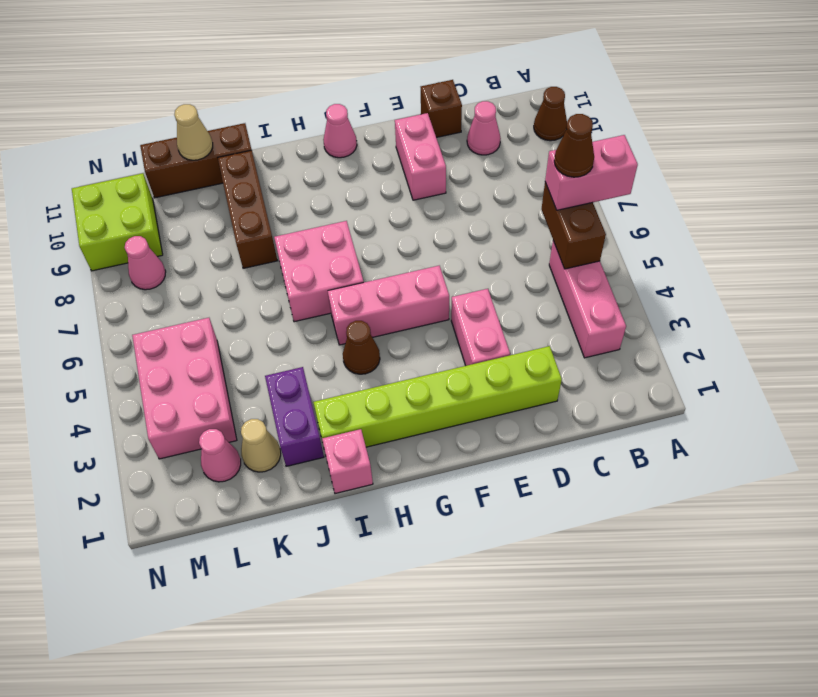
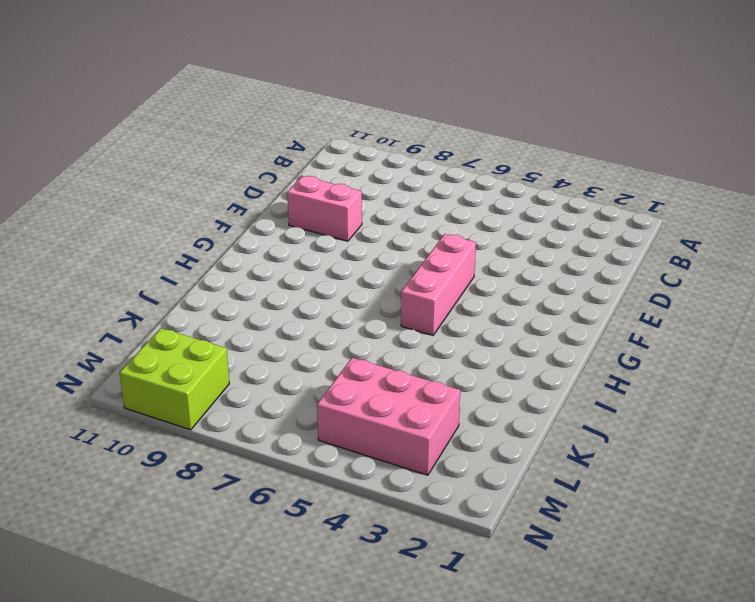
none -> brown 1x1 cone [534,87,567,141]
none -> pink 1x3 brick [549,241,626,358]
none -> pink 1x1 cone [467,101,501,155]

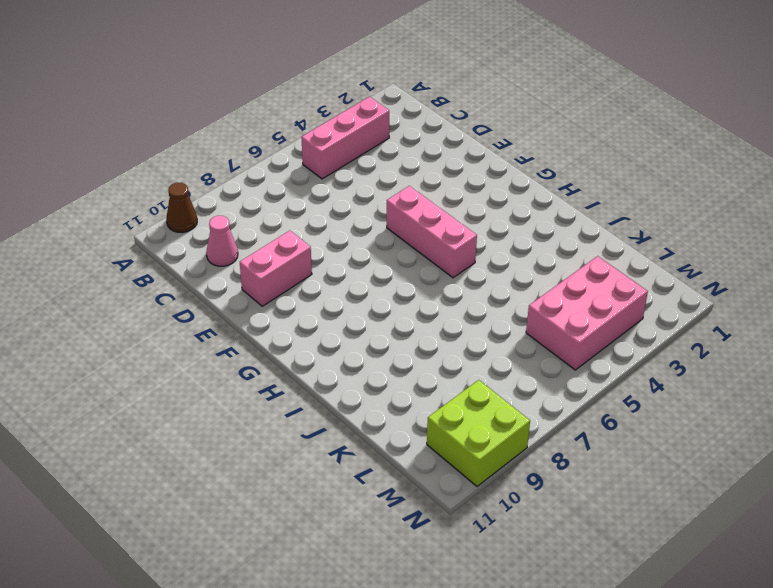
none -> lime 1x6 brick [313,346,562,447]
none -> brown 1x1 brick [421,80,462,138]
none -> pink 1x2 brick [451,289,510,366]

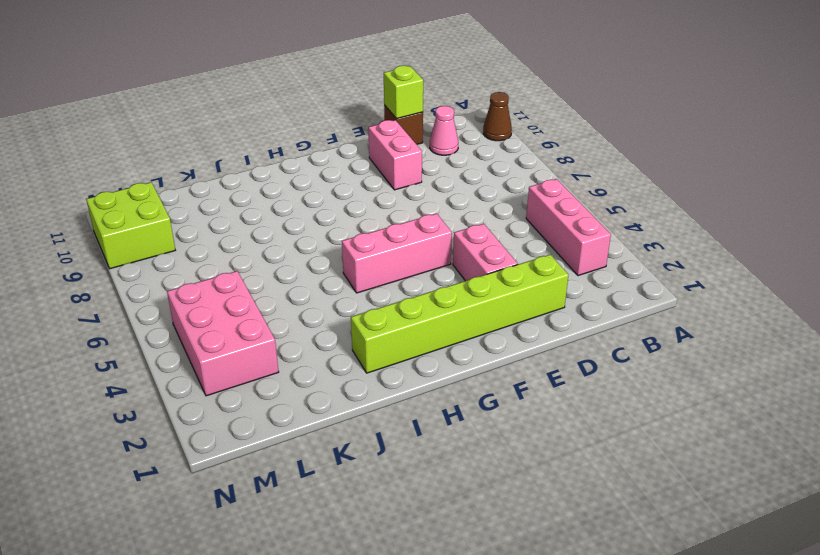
lime 1x1 brick [384,66,423,119] -> none
none -> pink 1x1 cone [323,104,357,158]
none -> brown 1x1 cone [343,321,380,374]
none -> pink 2x2 brick [274,221,364,322]

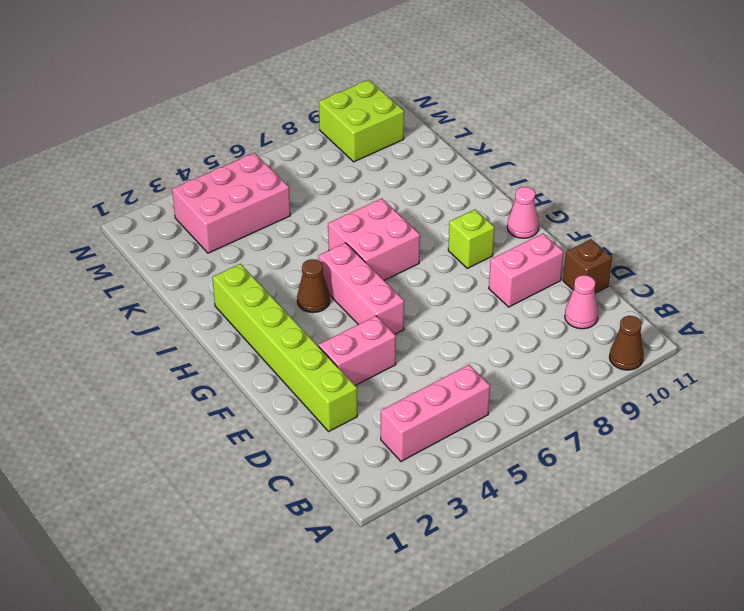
lime 1x1 brick [448,210,494,268] -> none
none -> pink 1x1 brick [322,429,373,494]
none -> purple 1x2 brick [265,367,324,466]
none -> brown 1x3 brick [218,150,278,268]

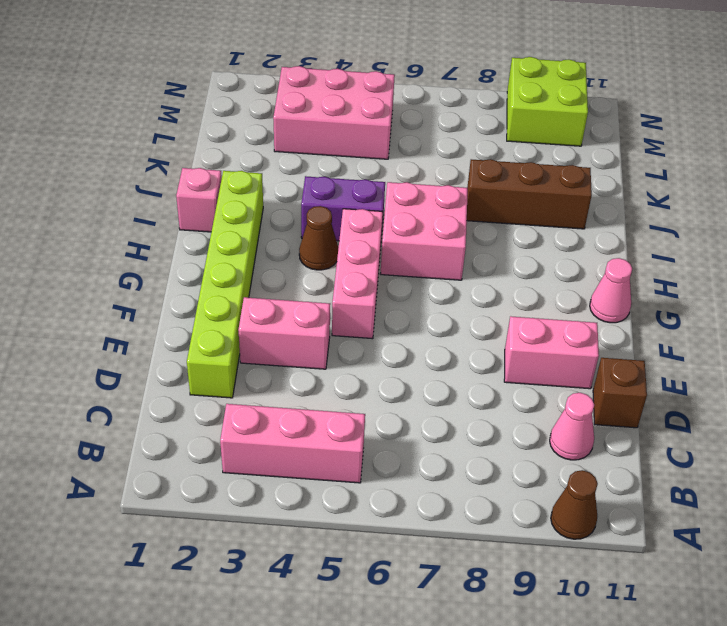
purple 1x2 brick [301,176,385,241] -> purple 1x2 brick moved to [265,367,324,466]
none -> brown 1x3 brick [140,123,252,198]
none -> tan 1x1 cone [241,419,281,472]
none -> pink 1x1 cone [199,429,241,482]

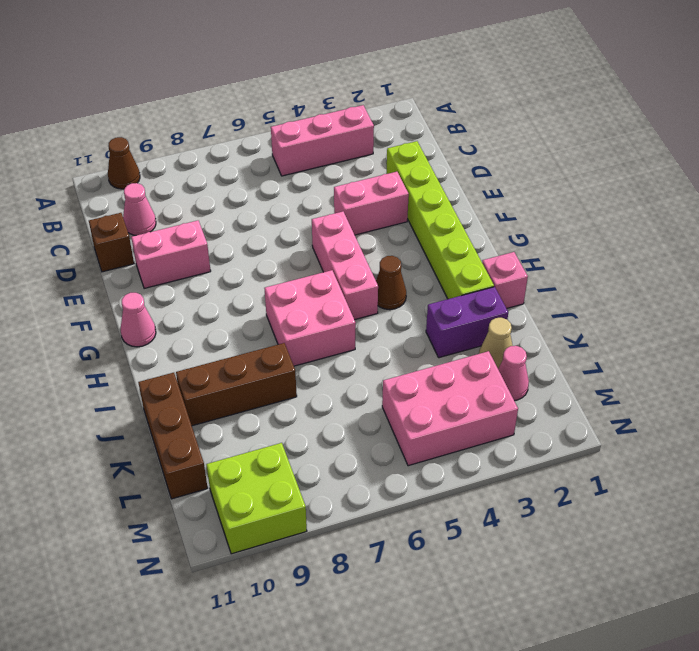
none -> pink 1x1 cone [125,236,166,290]
none -> brown 1x2 brick [541,182,606,269]
none -> tan 1x1 cone [174,104,213,160]

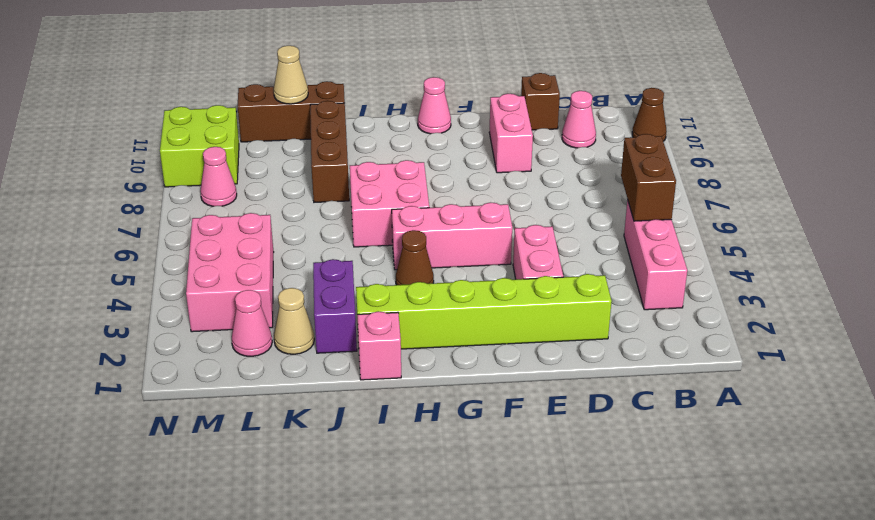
none -> pink 1x2 brick [545,135,638,210]
none -> brown 1x1 cone [554,114,594,177]

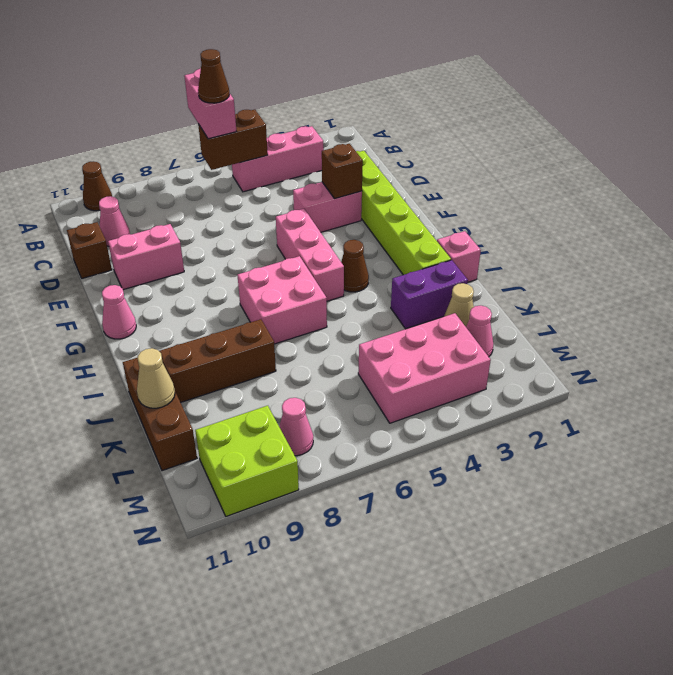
brown 1x1 brick [322,144,363,199] -> none

